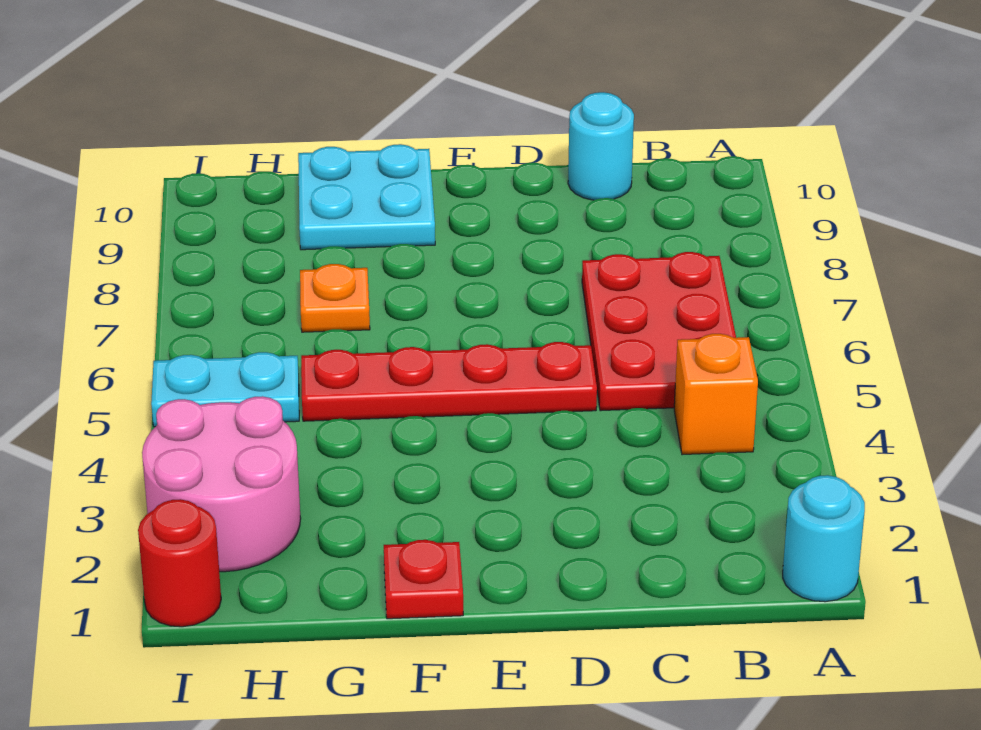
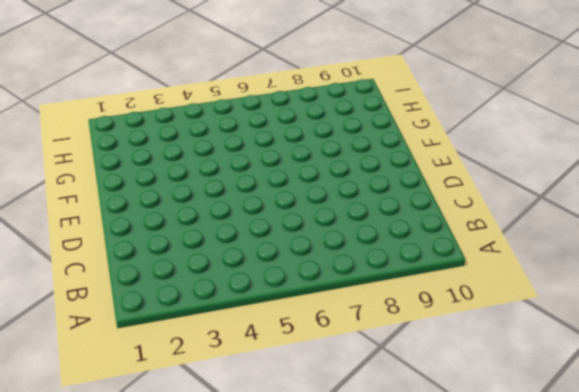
none -> cyan 1x1 round brick [783,475,865,602]
none -> orange 1x1 brick [674,334,758,455]

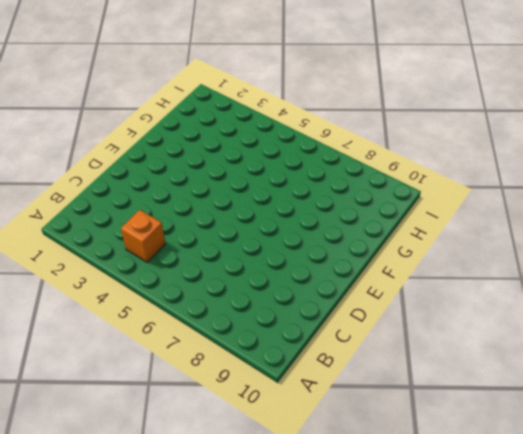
none -> cyan 1x1 round brick [783,475,865,602]
none -> red 2x3 plate [582,252,736,411]

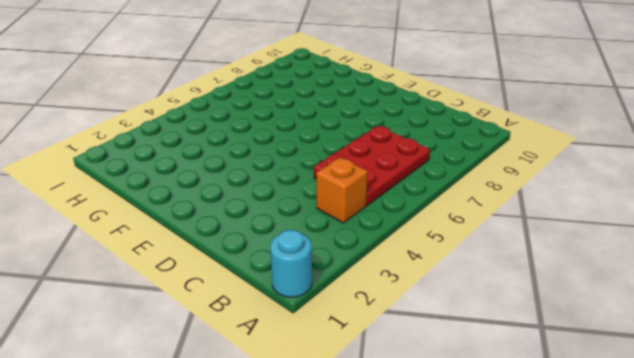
none -> cyan 1x1 round brick [568,92,634,200]
none -> red 1x4 plate [301,342,597,421]

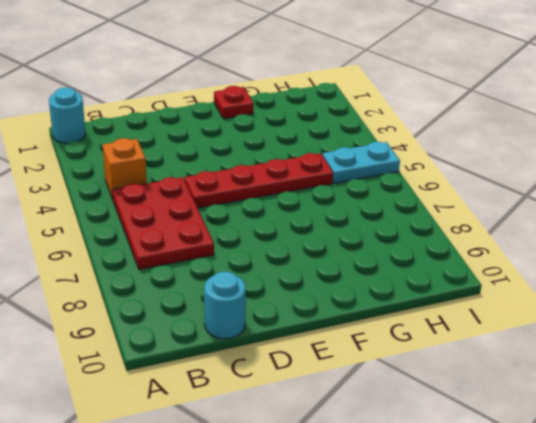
none -> cyan 2x2 plate [298,144,435,250]
none -> orange 1x1 plate [300,264,370,332]

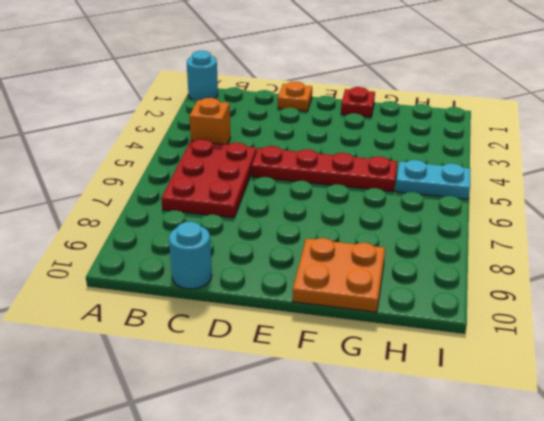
orange 1x1 plate [278,82,312,111] -> orange 1x1 plate moved to [300,264,370,332]
orange 2x2 plate [292,238,385,312] -> cyan 2x2 plate [298,144,435,250]
none -> pink 2x2 round brick [142,396,301,572]
none -> red 1x1 round brick [138,499,221,627]

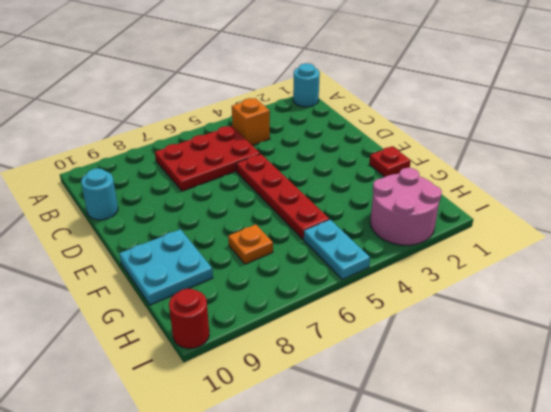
red 1x1 round brick [169,289,209,349] -> red 1x1 round brick moved to [138,499,221,627]

